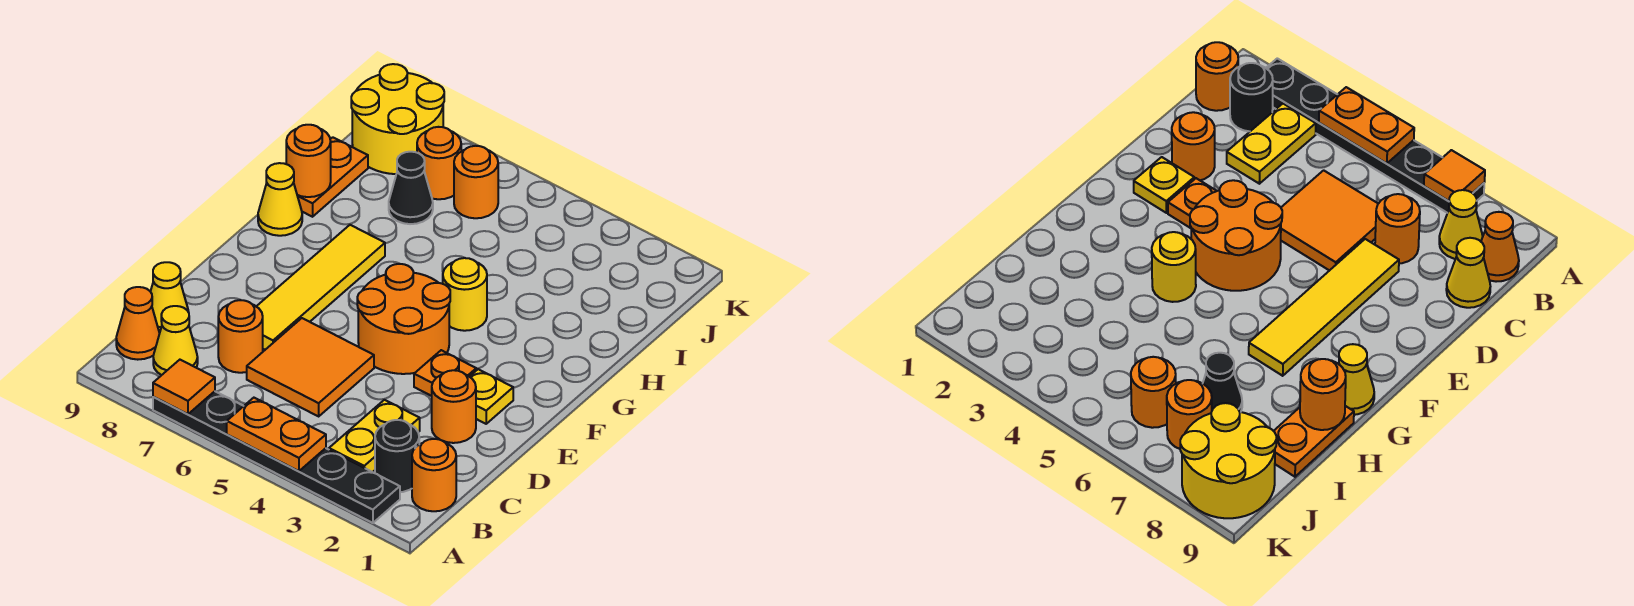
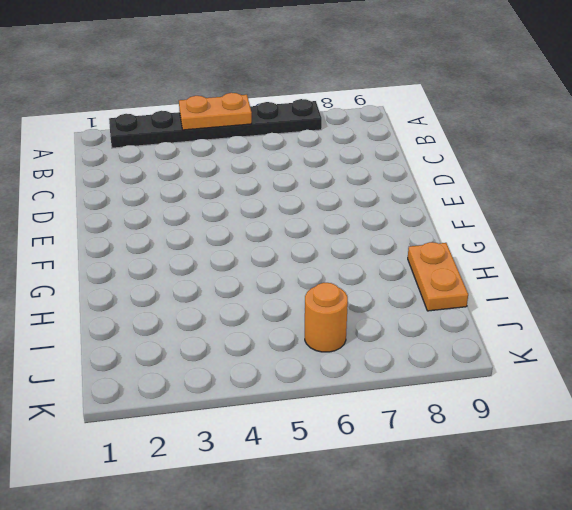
none -> orange 1x1 round brick [412,439,456,511]
none -> black 1x1 round brick [375,420,419,492]
none -> yellow 1x2 plate [329,400,420,472]

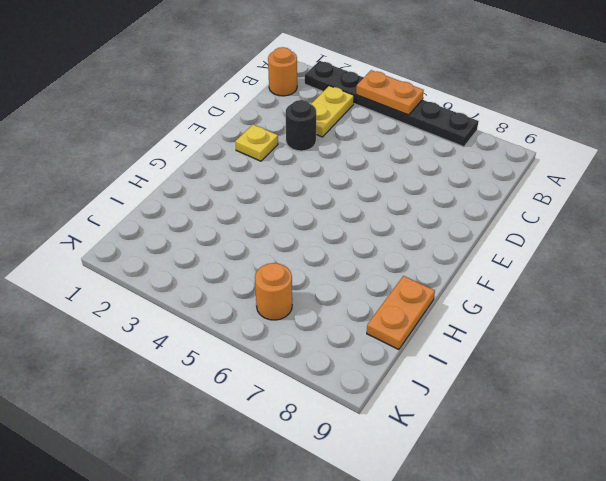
black 1x1 round brick [286,100,316,151] -> black 1x1 round brick moved to [375,420,419,492]
none -> yellow 1x1 cone [153,306,198,375]
none -> orange 1x1 cone [116,287,160,360]
none -> orange 2x2 tile [247,318,374,416]

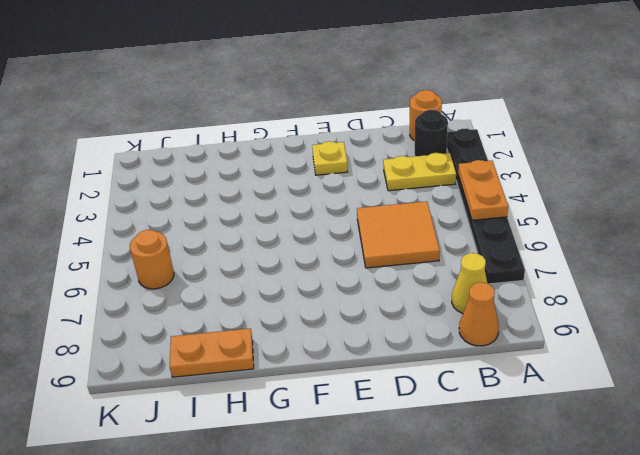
none -> orange 1x1 round brick [218,300,263,373]
none -> yellow 1x1 cone [151,262,189,333]
none -> orange 1x1 round brick [432,370,476,443]

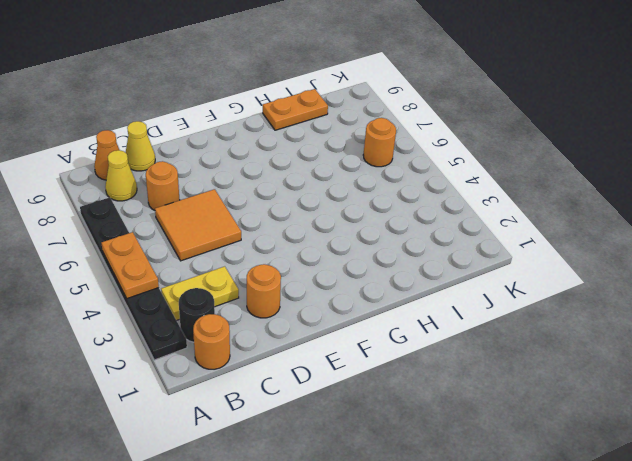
none -> yellow 1x4 tile [256,225,385,350]
none -> yellow 1x1 plate [470,369,513,424]
none -> orange 1x1 plate [414,350,476,396]

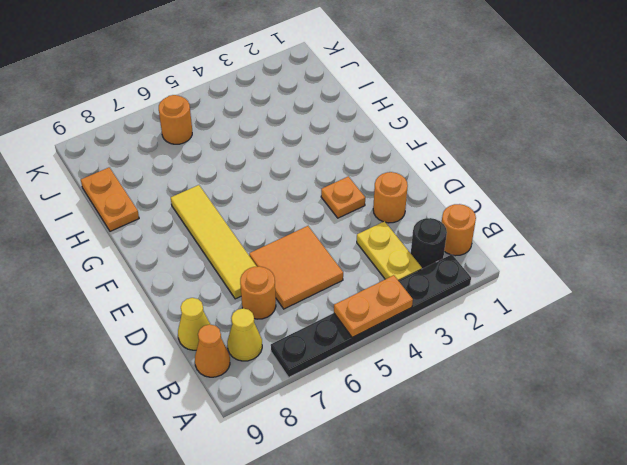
none -> yellow 1x1 plate [470,369,513,424]
none -> orange 2x2 round brick [357,264,450,374]
none -> yellow 1x1 round brick [443,258,487,331]

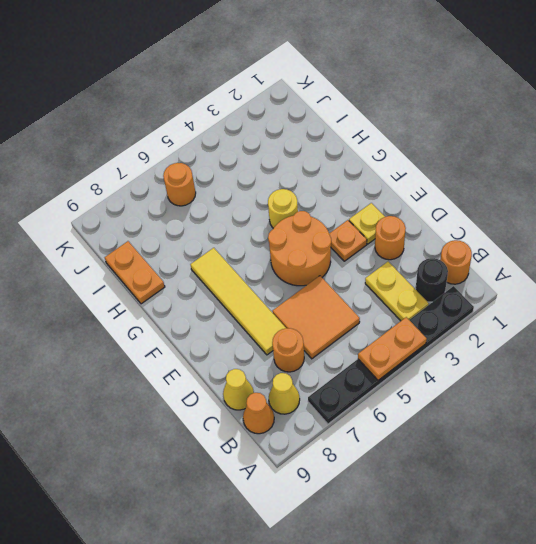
none -> yellow 1x1 cone [258,163,302,236]
none -> black 1x1 cone [389,152,433,224]
none -> orange 1x1 round brick [417,127,461,199]

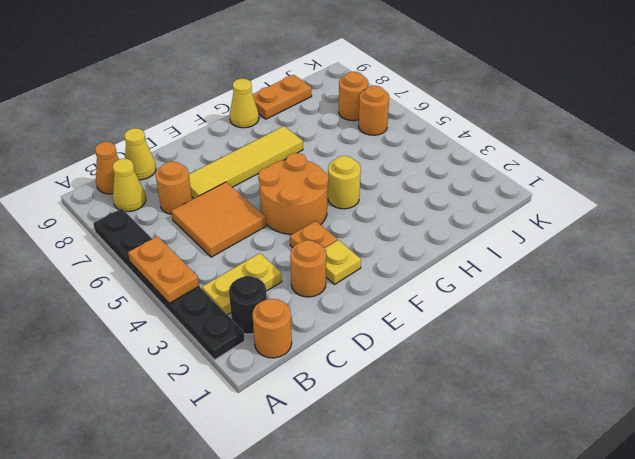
none -> black 1x1 cone [389,152,433,224]
none -> yellow 2x2 round brick [351,64,444,174]
none -> orange 1x1 tile [153,360,215,414]

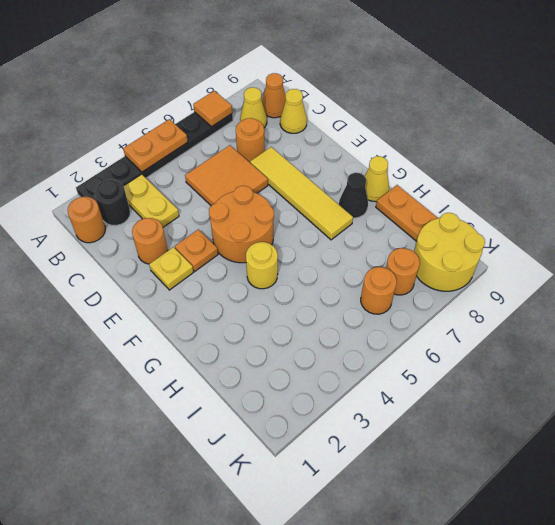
black 1x1 cone [339,173,368,218] -> black 1x1 cone moved to [389,152,433,224]
none -> orange 1x1 round brick [286,125,331,197]

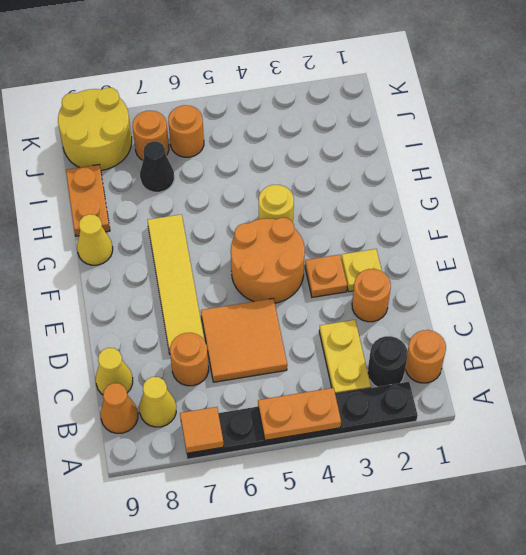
none -> orange 1x1 round brick [286,125,331,197]

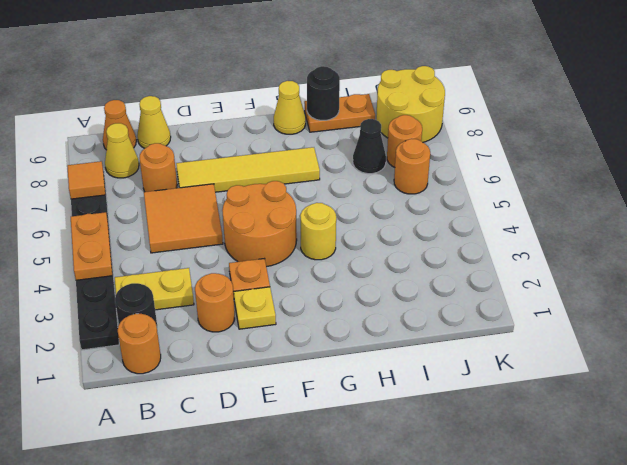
black 1x1 round brick [307,66,340,120] -> orange 1x1 round brick [286,125,331,197]

